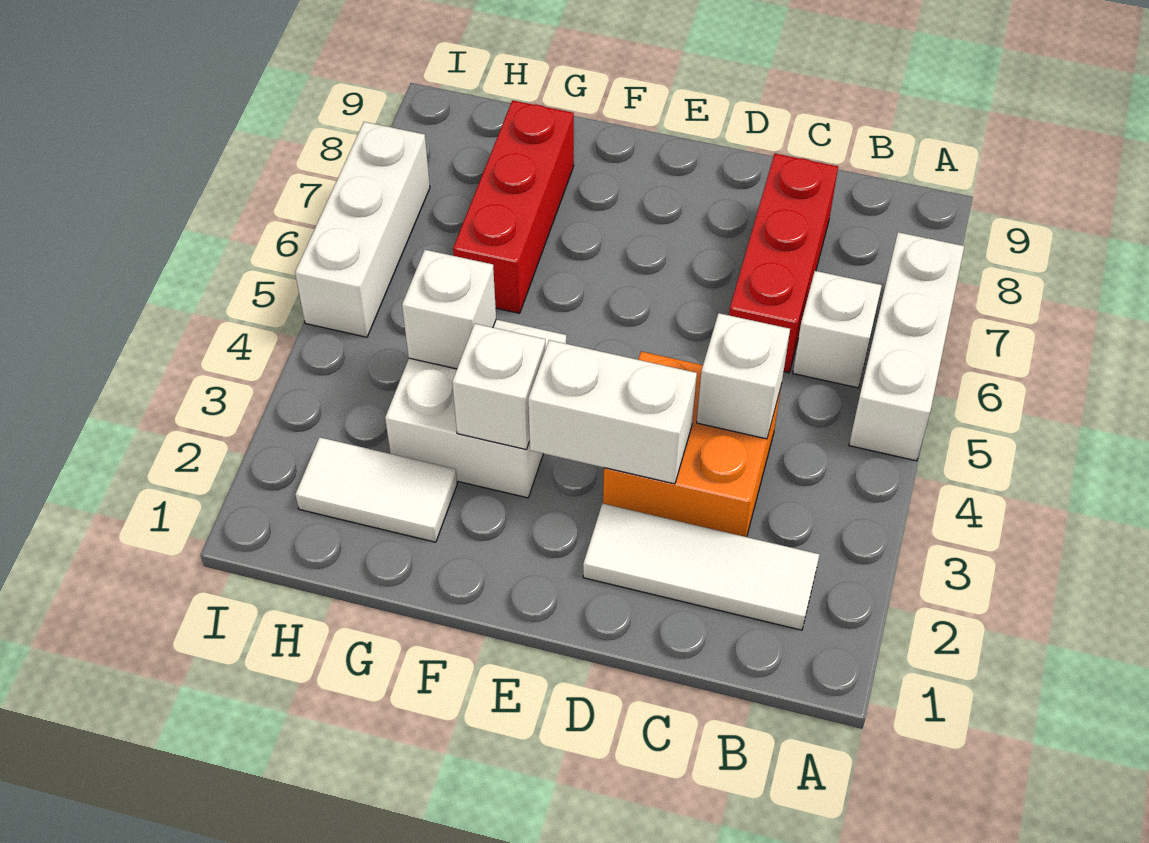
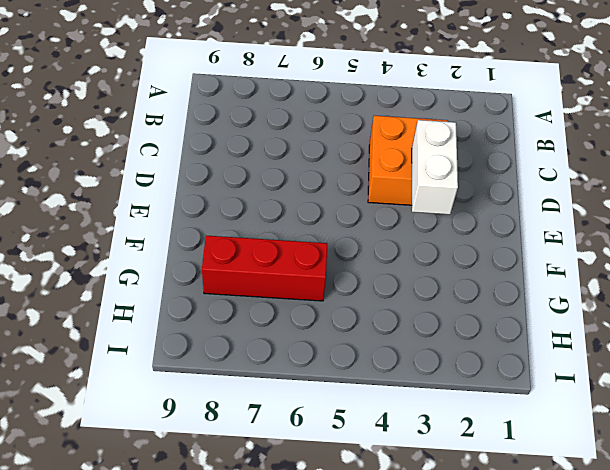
none -> white 1x3 brick [849,232,964,461]
none -> white 1x3 tile [583,504,820,630]
none -> white 1x1 brick [793,271,882,388]

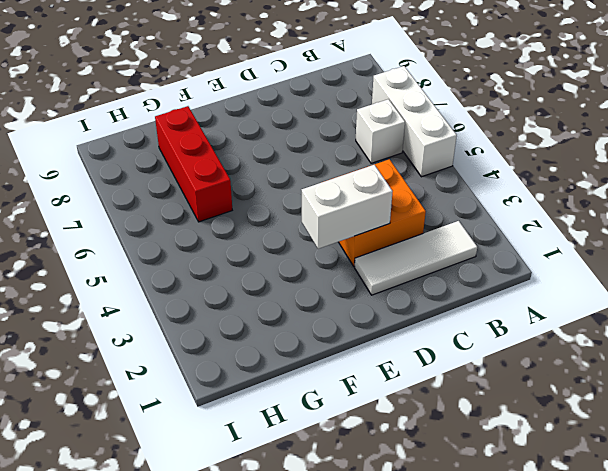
none -> red 1x3 brick [729,154,838,373]
none -> white 2x2 brick [385,319,566,498]
none -> white 1x2 tile [295,437,457,542]

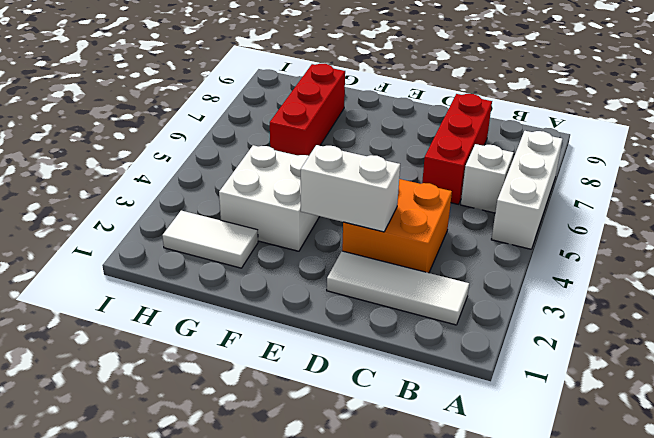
none -> white 1x3 brick [295,122,430,337]
none -> white 1x1 brick [697,313,790,439]
none -> white 1x1 brick [452,324,546,450]

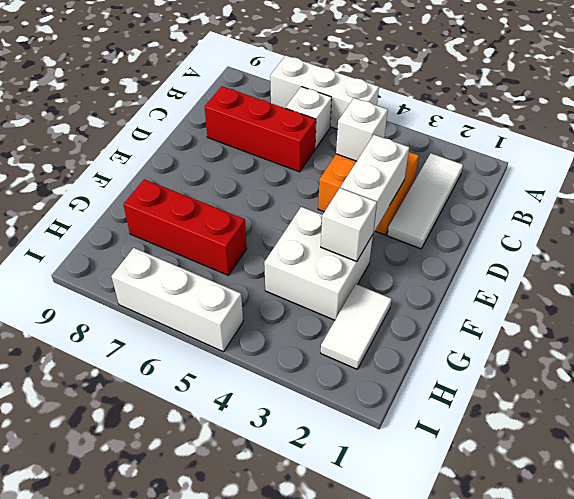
none -> white 1x1 brick [402,250,496,369]

